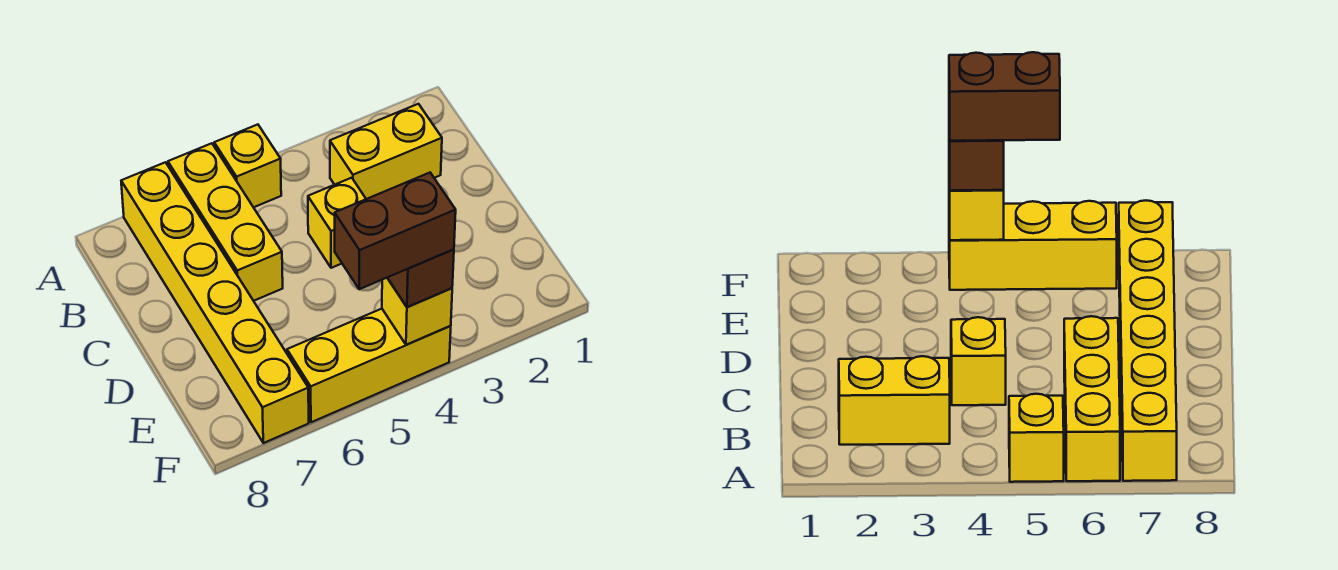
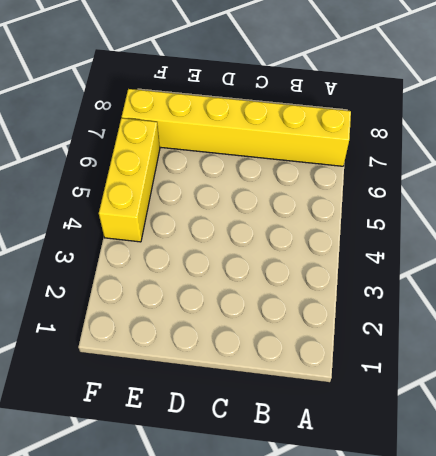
none -> yellow 1x1 brick [214,125,281,207]
none -> yellow 1x3 brick [168,143,283,301]

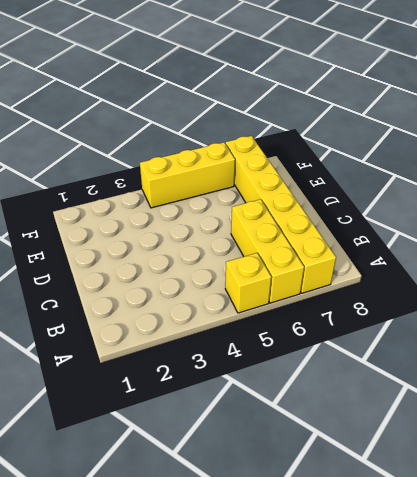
none -> yellow 1x2 brick [330,104,442,199]
none -> yellow 1x1 brick [308,178,366,268]

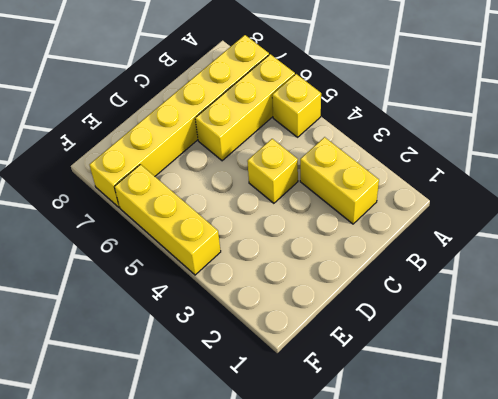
none -> yellow 1x1 brick [382,278,452,345]
none -> brown 1x1 brick [387,249,454,307]

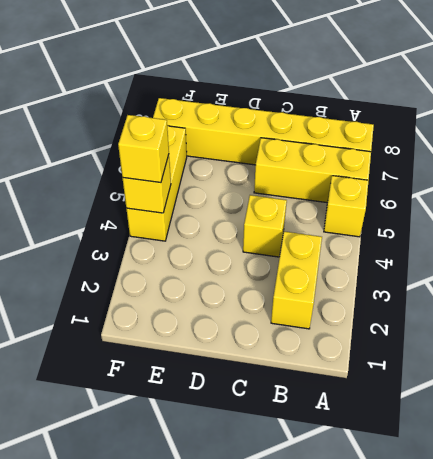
yellow 1x1 brick [118,115,169,183] -> brown 1x1 brick [387,249,454,307]
none -> brown 1x2 brick [335,173,456,289]

